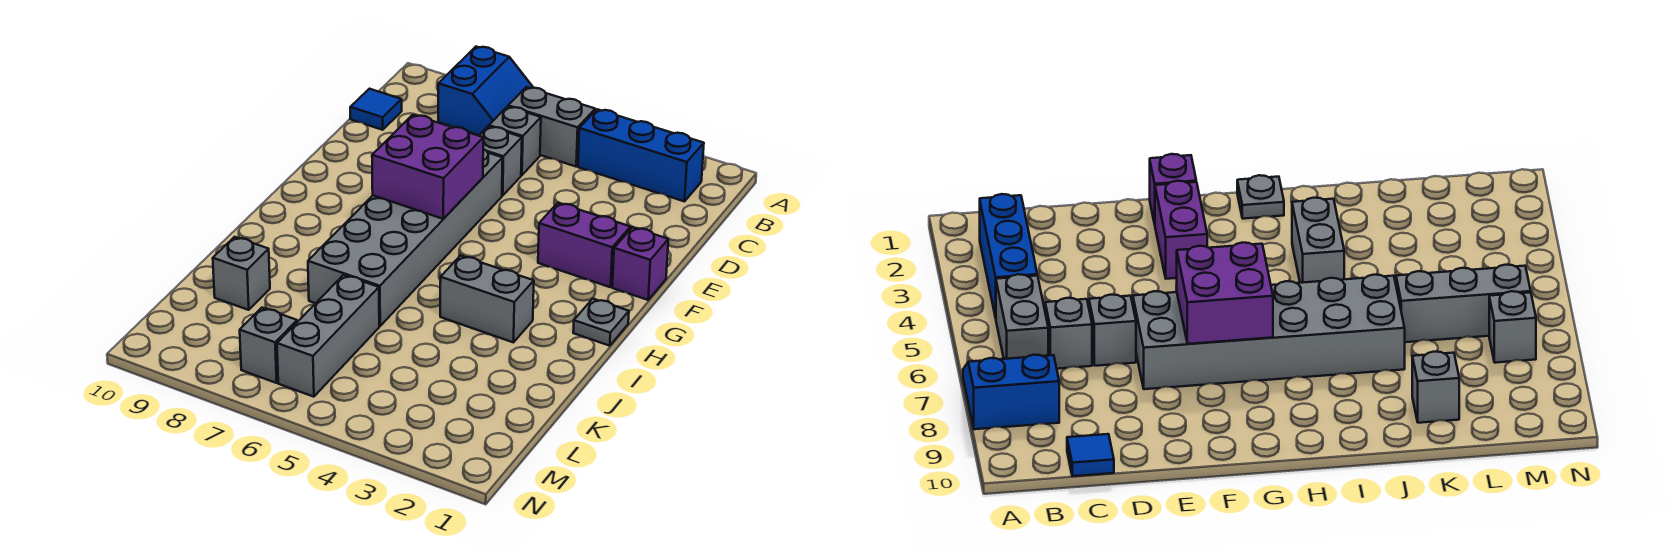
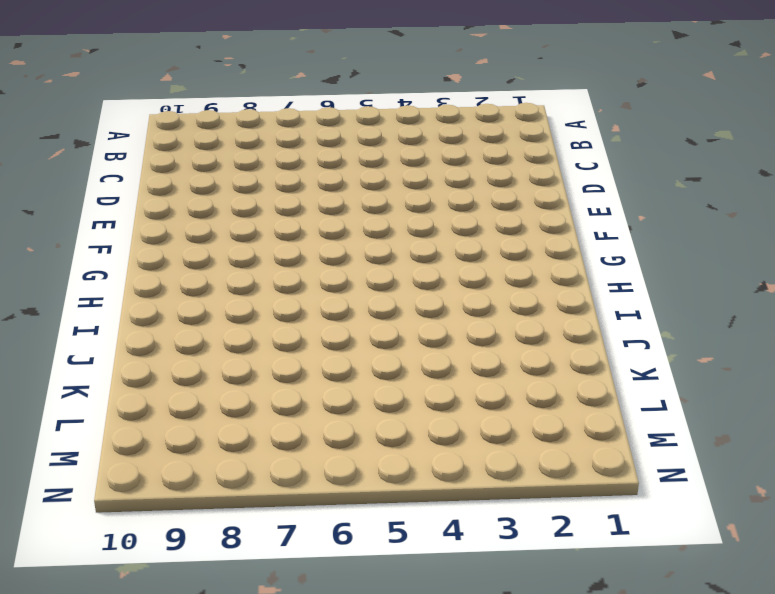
none -> blue 2x2 slope [438,47,533,135]
none -> blue 1x3 brick [578,109,704,201]
none -> grey 1x2 brick [508,87,595,166]

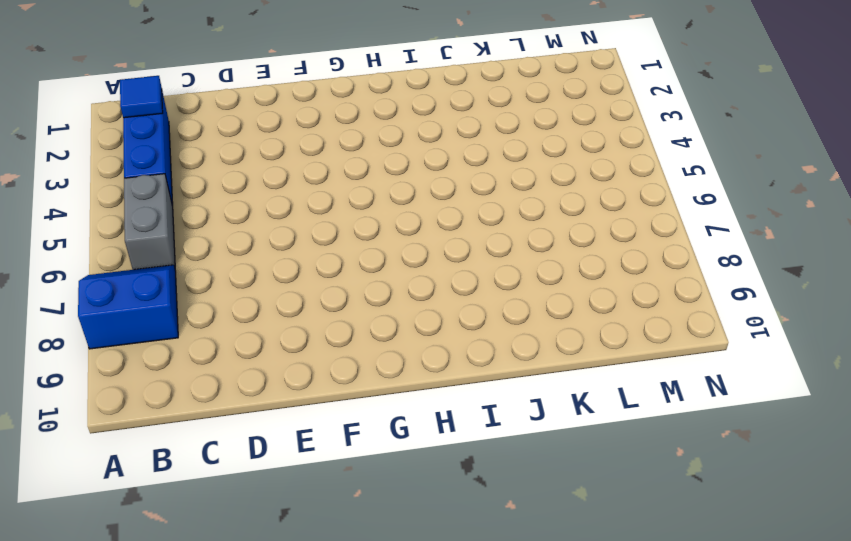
blue 1x1 tile [120,76,163,118] -> blue 1x1 tile moved to [350,89,402,130]
none -> grey 1x1 brick [489,107,541,175]
none -> grey 1x1 brick [479,126,522,196]
none -> grey 2x6 brick [308,149,503,326]

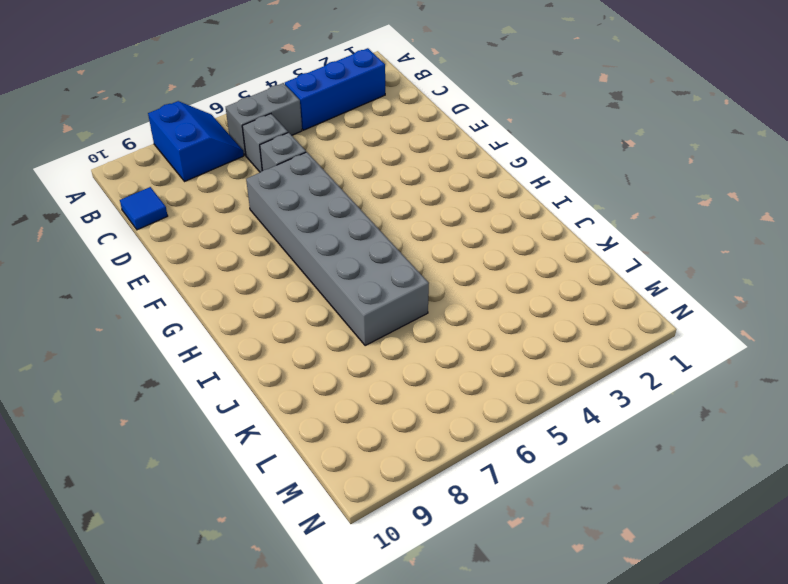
none -> purple 1x1 brick [612,227,668,300]
none -> purple 1x2 brick [538,203,631,287]
none -> grey 1x1 plate [573,299,629,346]

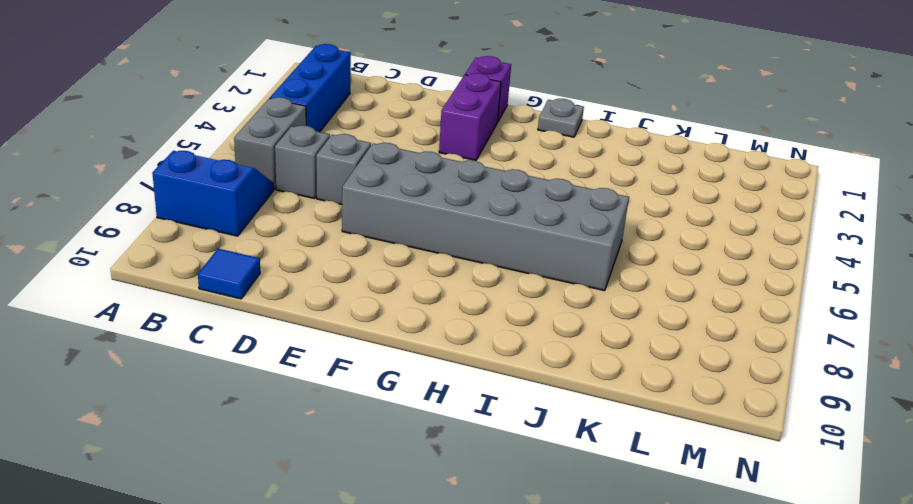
none -> grey 1x2 brick [440,256,534,342]
none -> grey 1x3 brick [277,275,379,397]
none -> grey 1x1 brick [213,237,270,310]

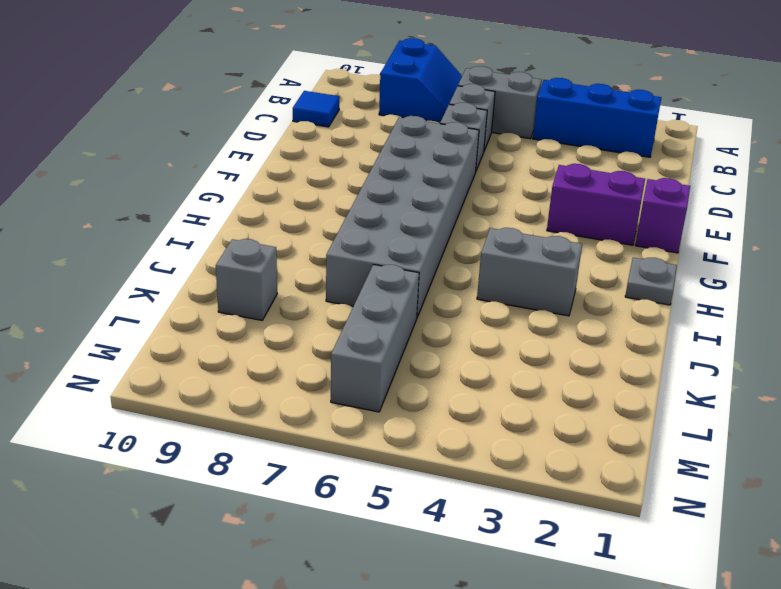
none -> grey 1x1 brick [240,308,297,383]
none -> purple 2x2 brick [372,115,483,219]

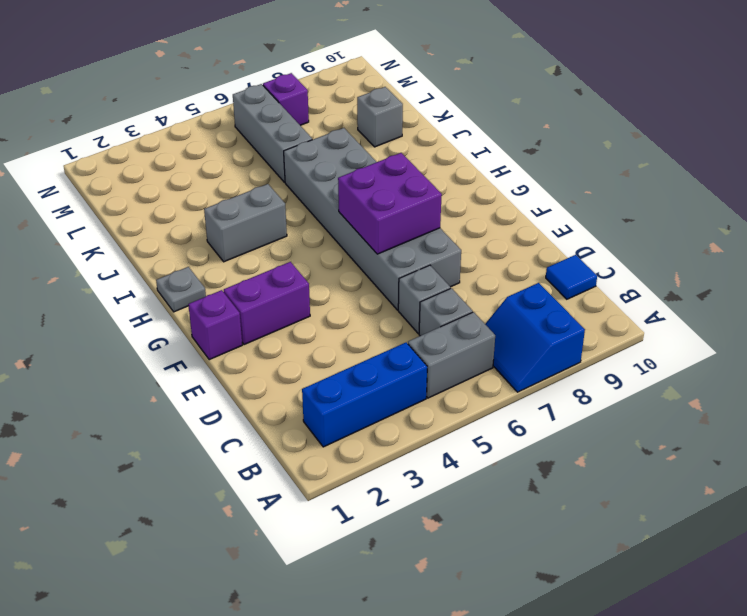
purple 1x1 brick [263,73,309,125] -> grey 1x1 brick [240,308,297,383]

